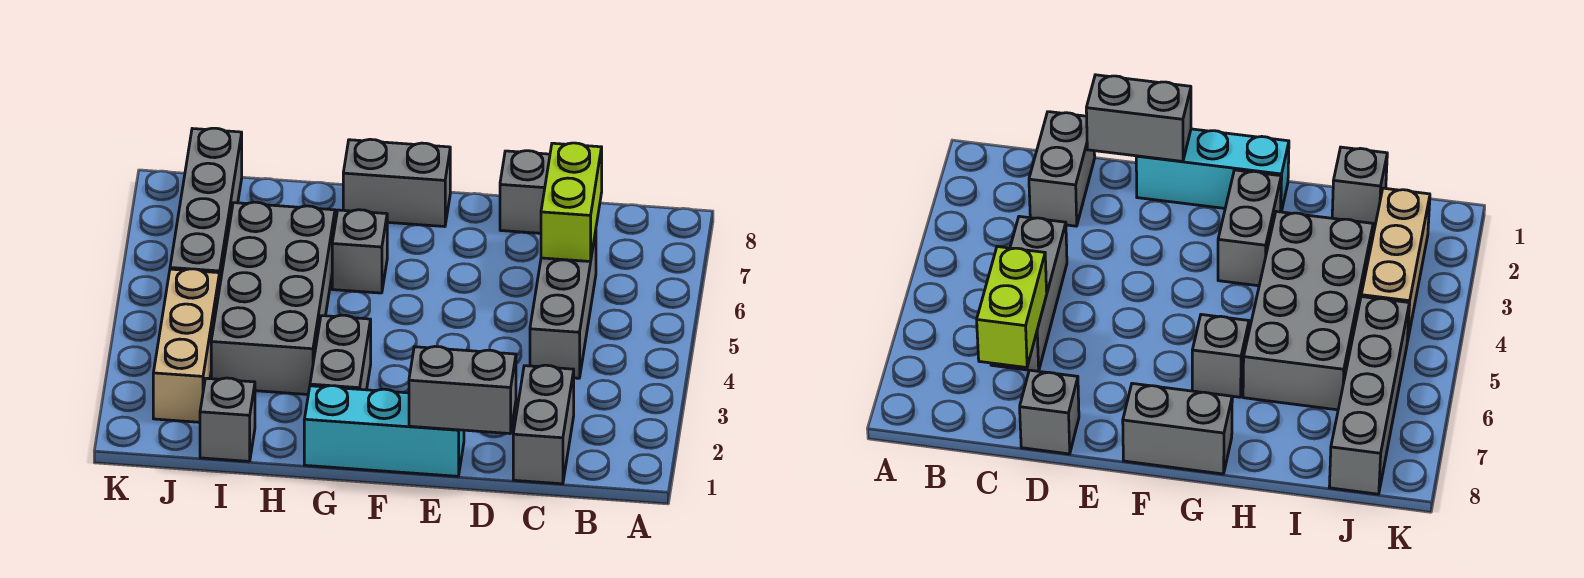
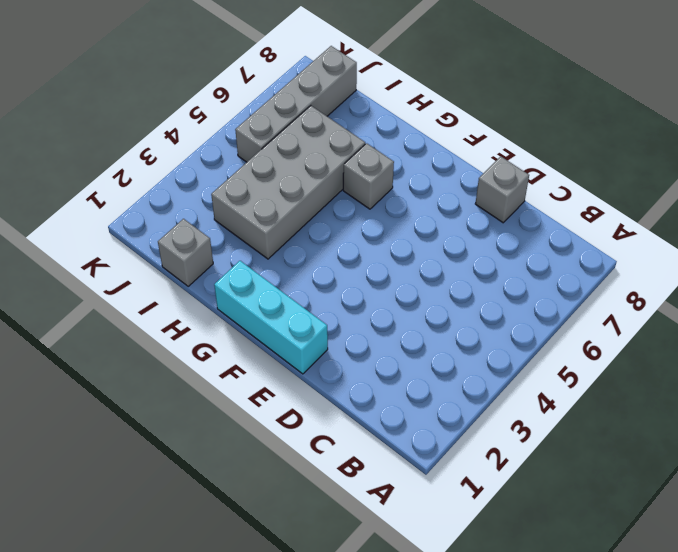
none -> grey 1x2 brick [513,365,574,484]
none -> grey 1x3 brick [530,231,596,378]
none -> grey 1x2 brick [343,139,450,227]

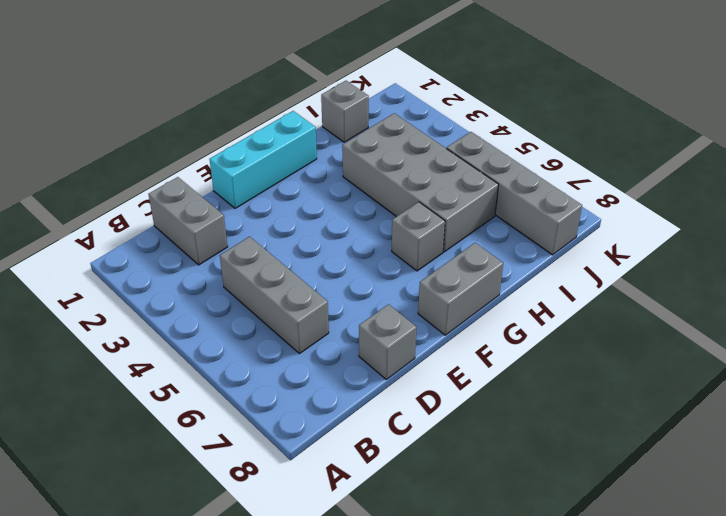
none -> grey 1x2 brick [310,315,371,390]
none -> tan 1x3 brick [153,269,220,422]
none -> lime 1x2 brick [541,143,602,262]

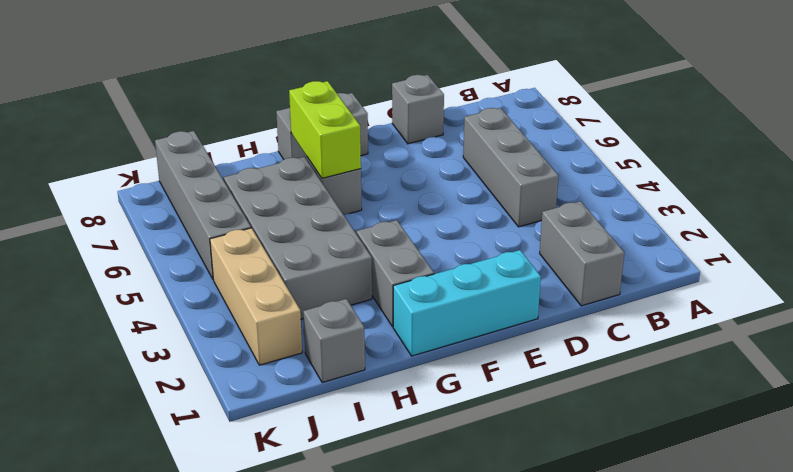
lime 1x2 brick [289,81,361,178] -> lime 1x2 brick moved to [541,143,602,262]
none -> grey 1x2 brick [409,346,516,434]

